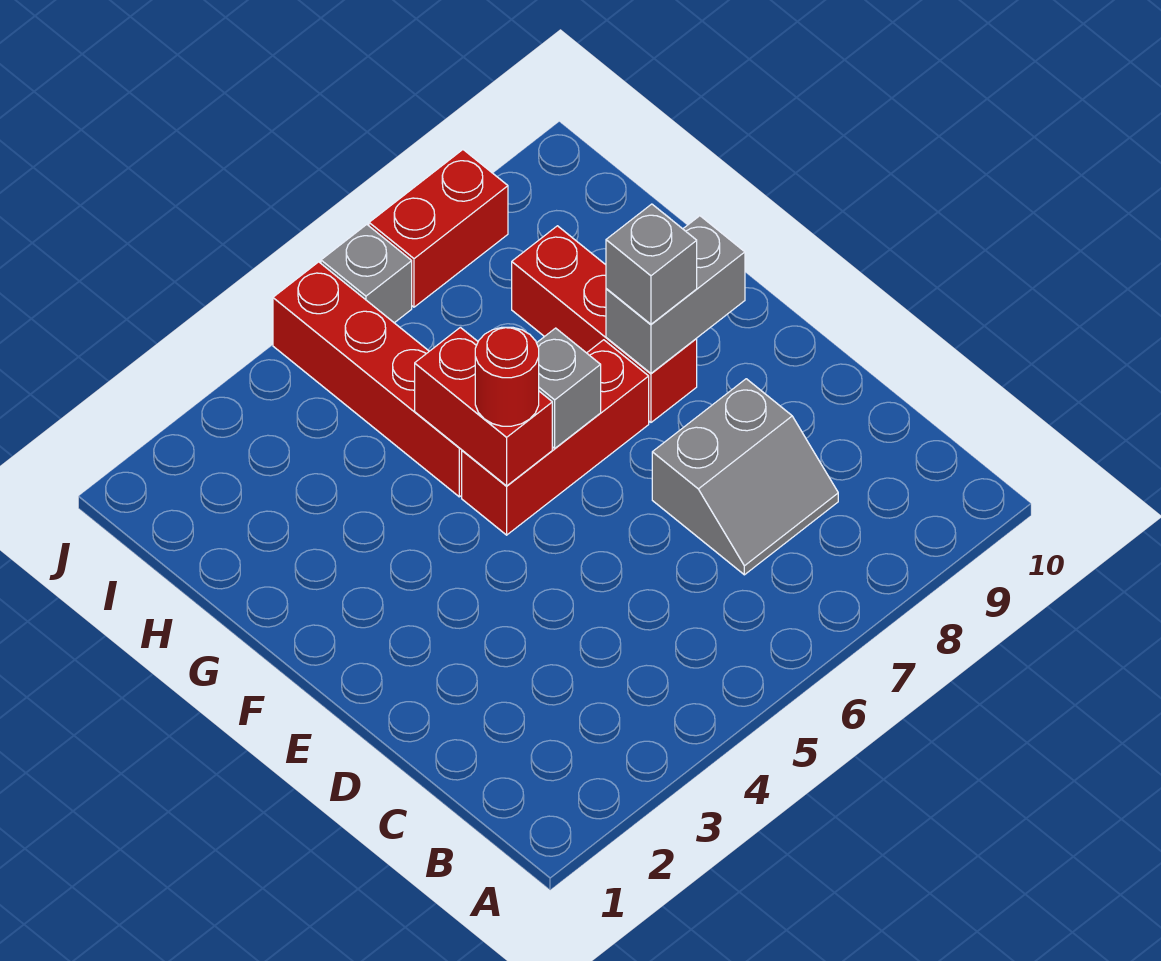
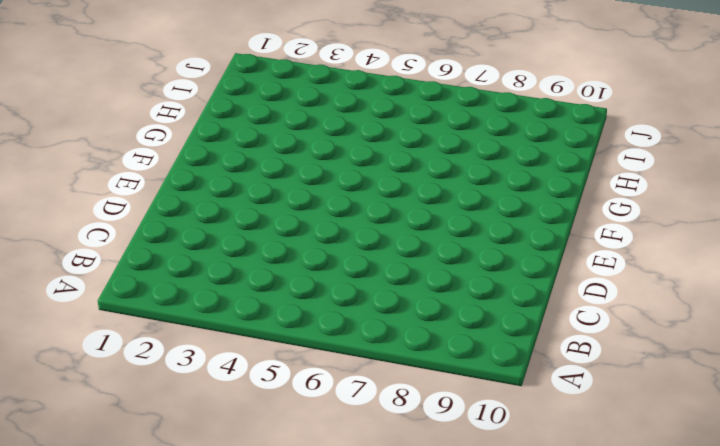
none -> grey 2x2 slope [652,379,838,575]
none -> red 1x3 brick [462,340,649,535]

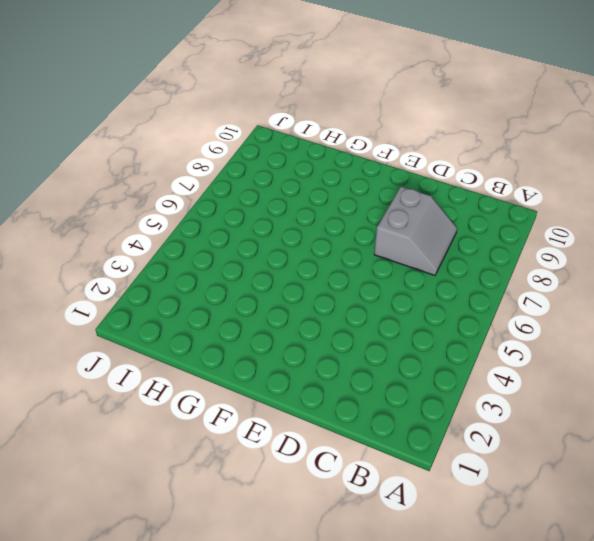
none -> red 1x3 brick [462,340,649,535]
none -> red 1x3 brick [512,226,697,422]

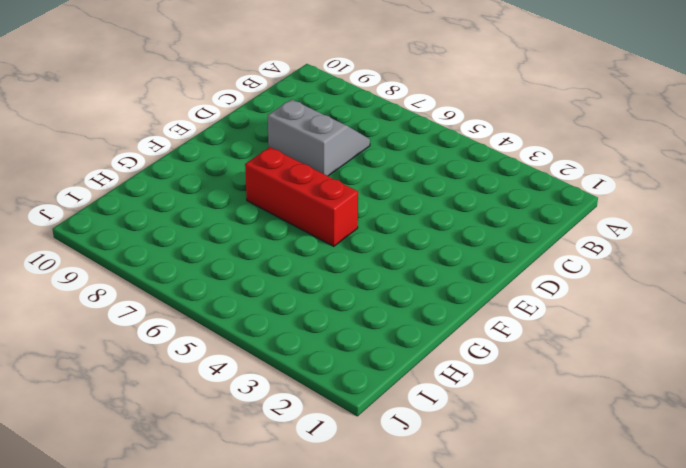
none -> red 1x3 brick [512,226,697,422]
none -> red 1x4 brick [273,262,462,497]

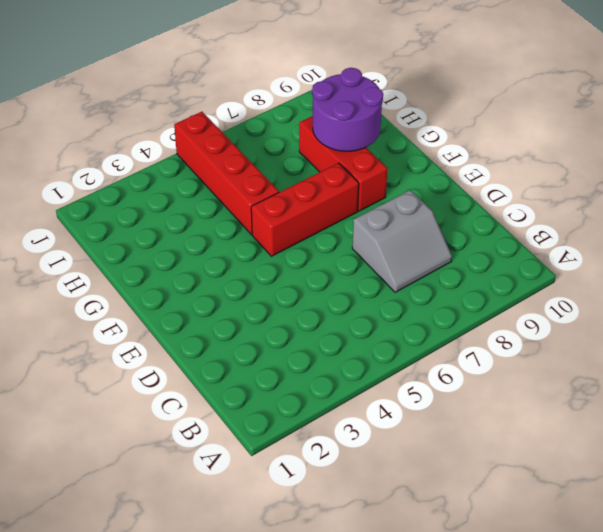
purple 2x2 round brick [312,68,383,151] -> none
none -> grey 1x1 brick [321,225,412,323]
none -> red 1x2 brick [369,150,508,307]

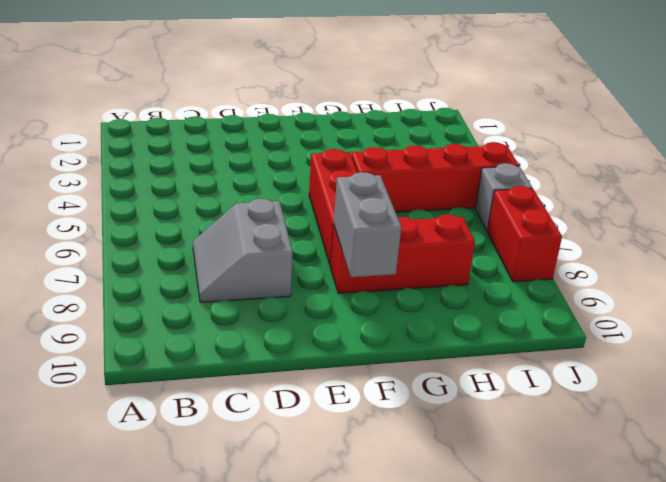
none -> red 1x2 brick [415,327,552,486]
none -> grey 1x1 brick [537,328,601,448]

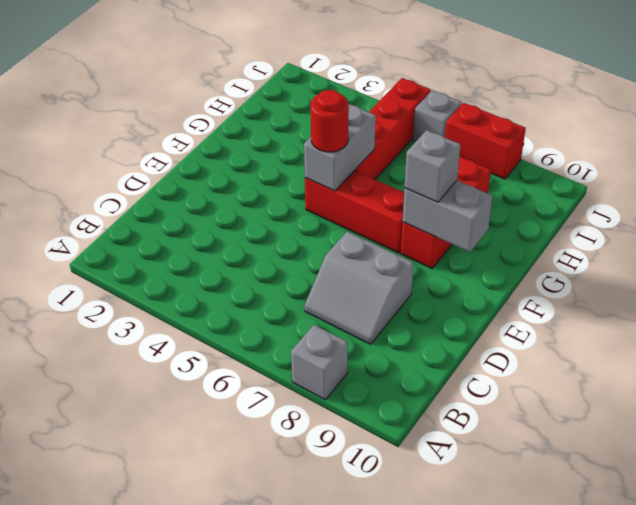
grey 1x1 brick [291,325,348,400] -> grey 1x1 brick moved to [537,328,601,448]
grey 1x2 brick [304,104,376,191] -> red 1x2 brick [415,327,552,486]

